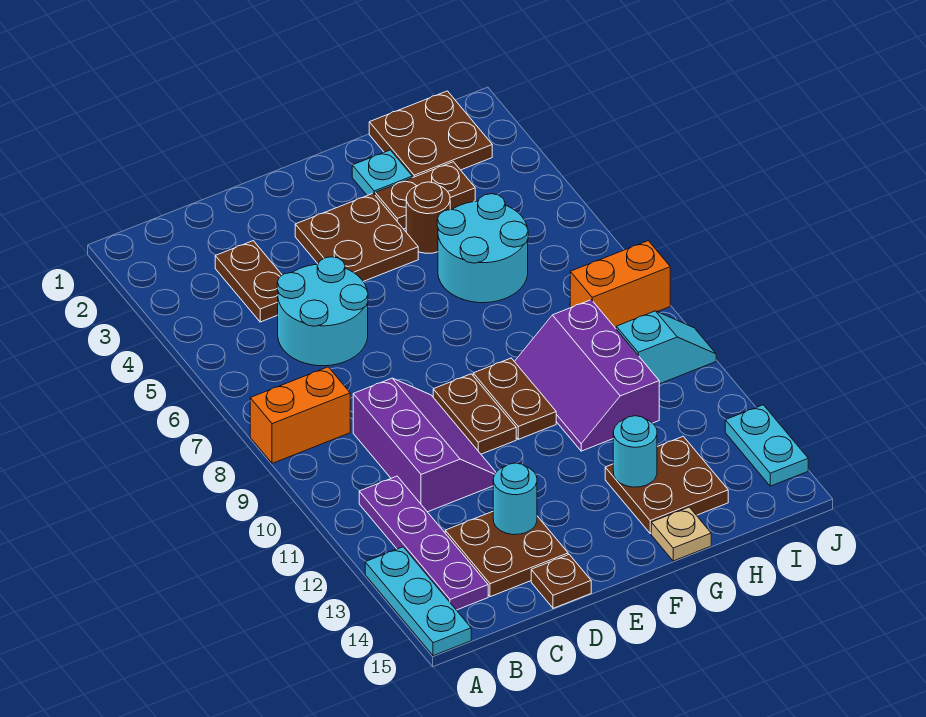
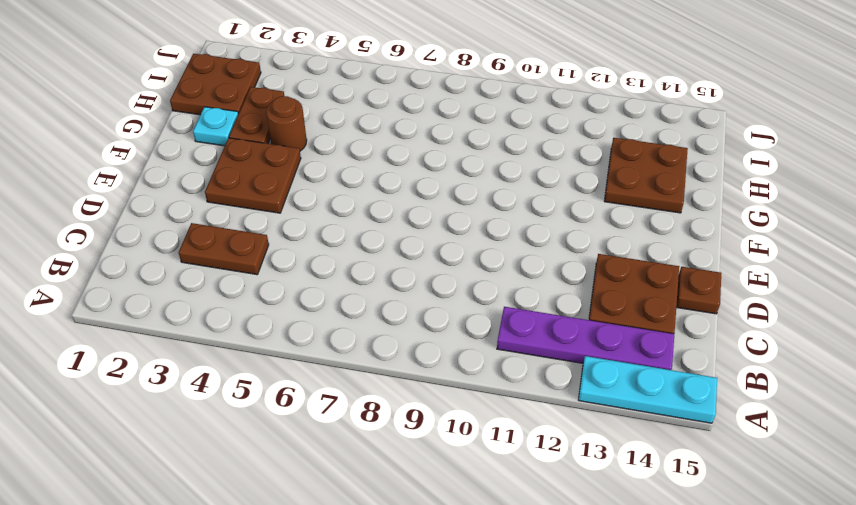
none -> orange 1x2 brick [250,367,350,463]
none -> cyan 2x2 round brick [277,257,368,366]
none -> purple 2x3 slope [353,378,496,512]

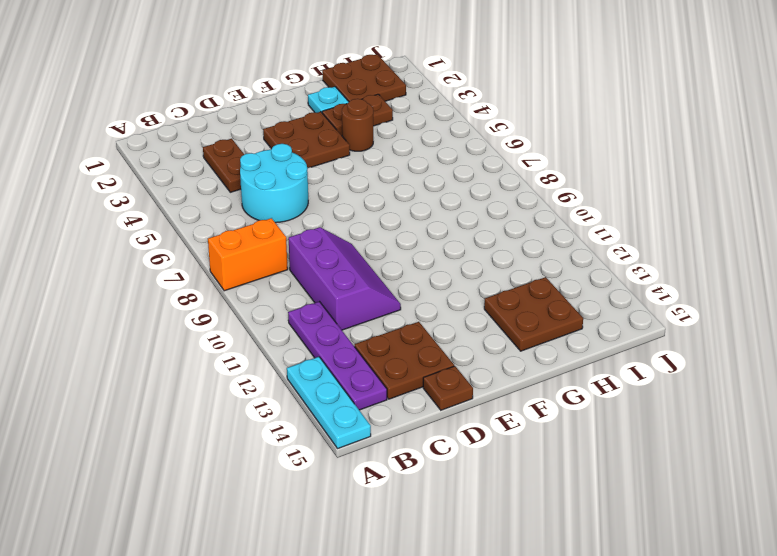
none -> brown 1x2 plate [433,374,516,454]
none -> brown 1x2 plate [473,358,556,439]
none -> cyan 2x2 round brick [437,194,528,303]

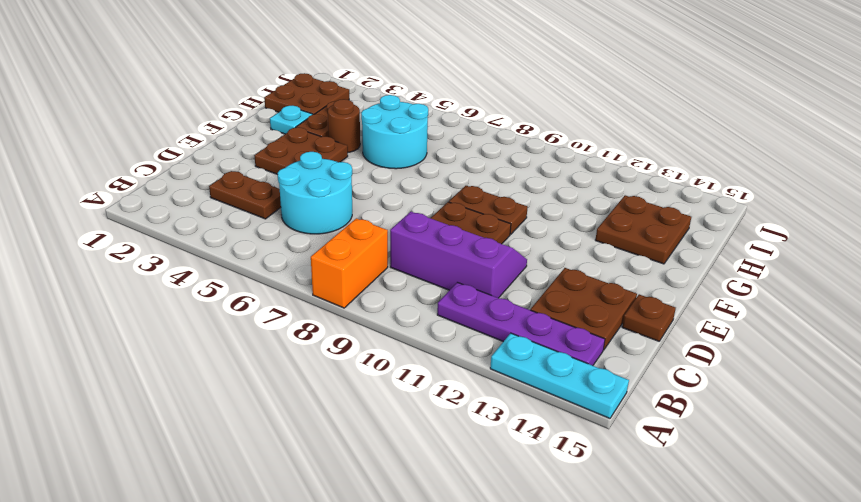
none -> purple 2x3 slope [514,300,659,451]
none -> tan 1x1 plate [651,507,711,561]
none -> orange 1x2 brick [570,241,670,328]

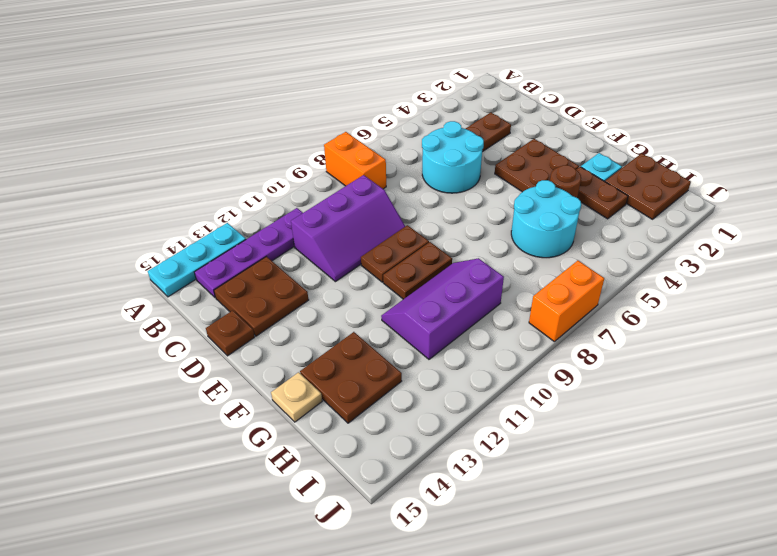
orange 1x2 brick [529,261,604,342] -> orange 1x2 brick turned to [570,241,670,328]
none -> cyan 1x2 slope [616,311,716,384]
none -> cyan 1x2 plate [725,405,808,486]
none -> cyan 1x1 round brick [493,463,537,535]

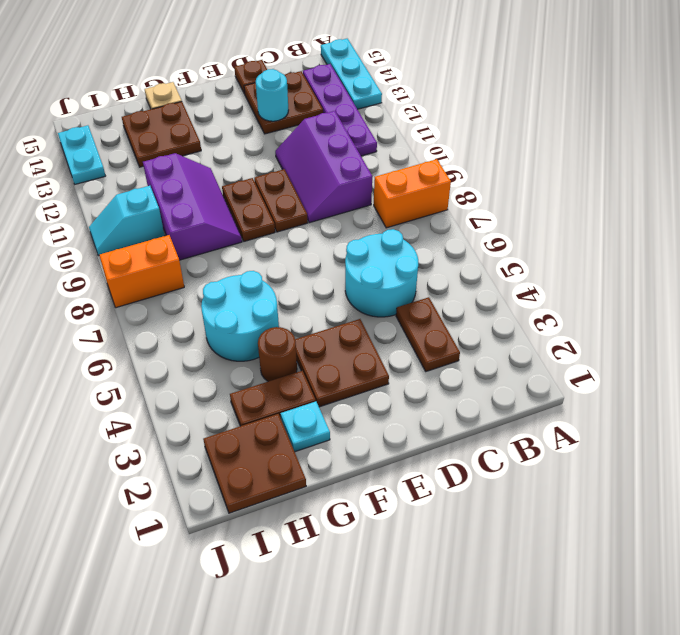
none -> cyan 1x1 round brick [613,416,657,487]

